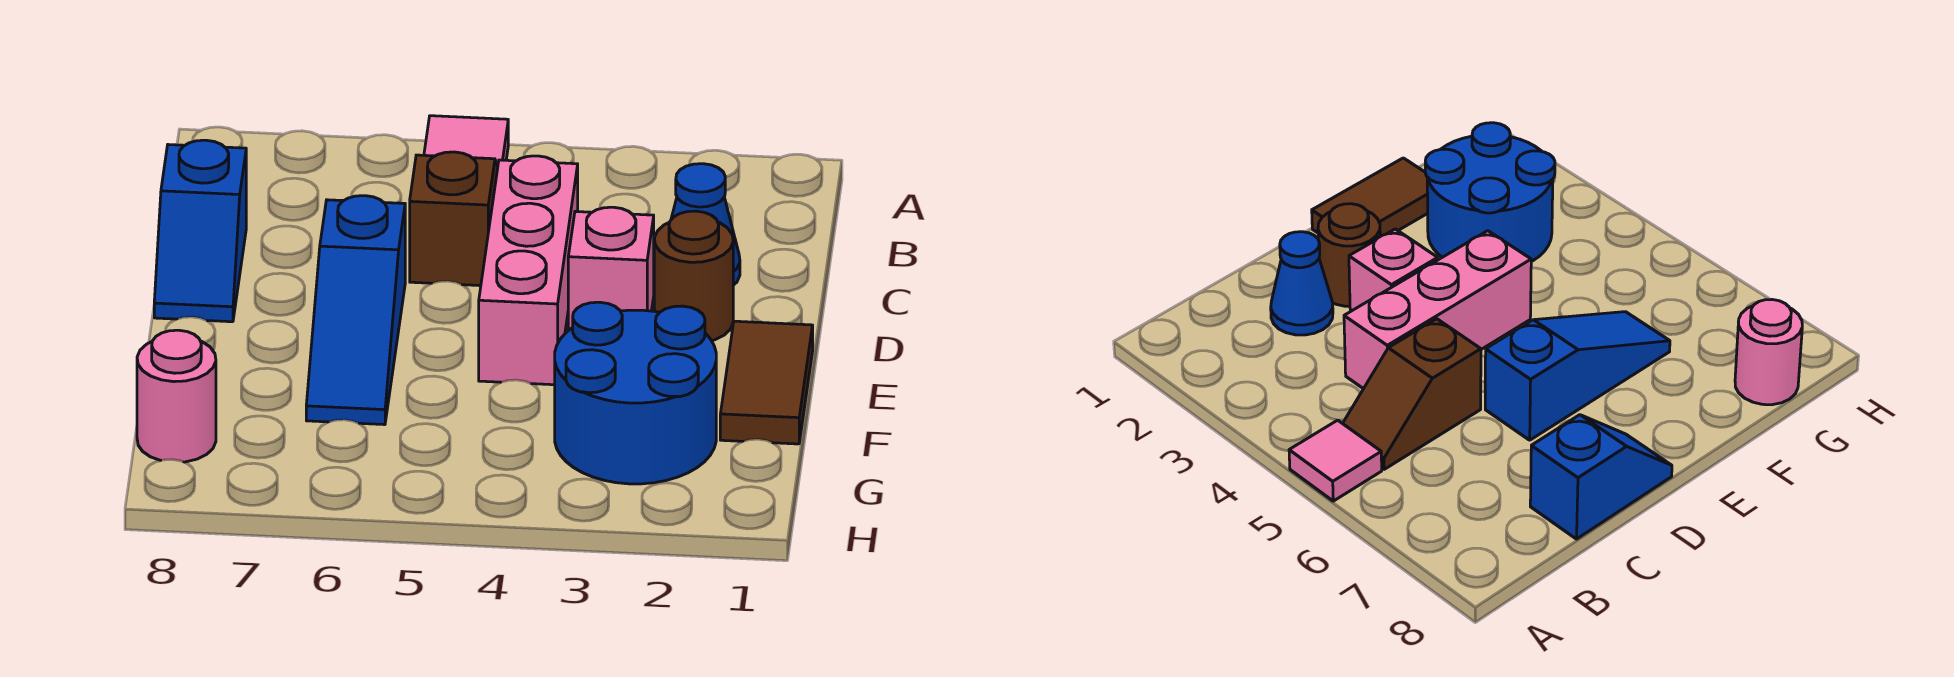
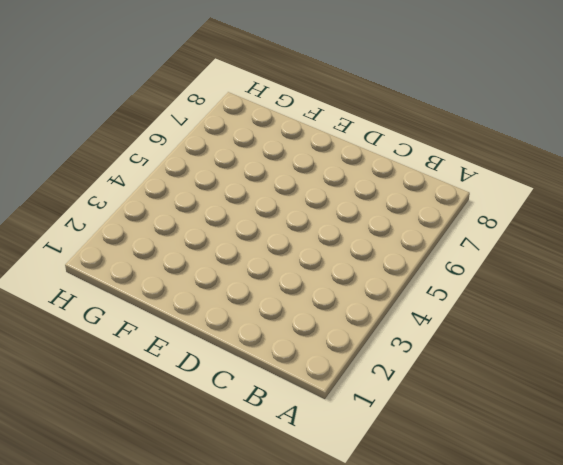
none -> pink 1x1 tile [424,116,508,166]
none -> brown 1x2 slope [410,152,498,286]

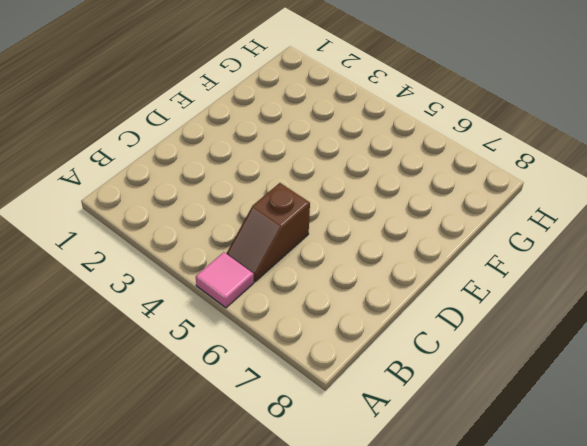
none -> blue 1x1 cone [671,164,740,285]
none -> pink 1x3 brick [479,156,578,385]

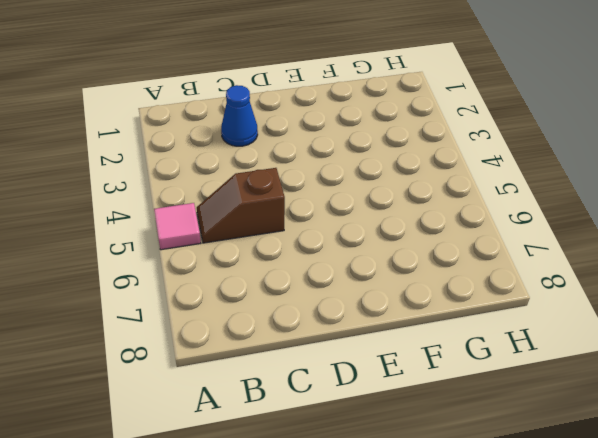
none -> pink 1x3 brick [479,156,578,385]
none -> blue 1x2 slope [154,140,246,322]

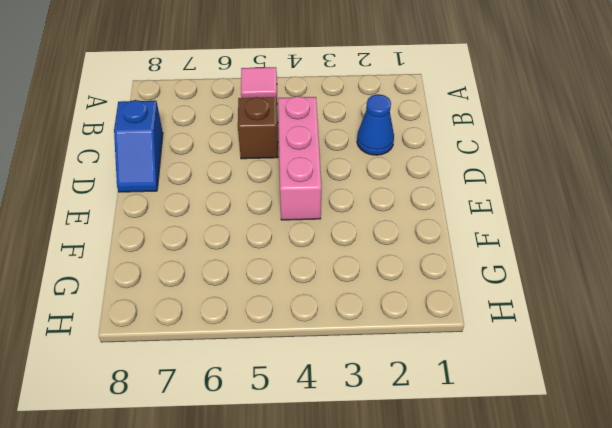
none -> brown 1x1 round brick [654,211,733,341]
none -> pink 1x1 brick [568,207,654,331]

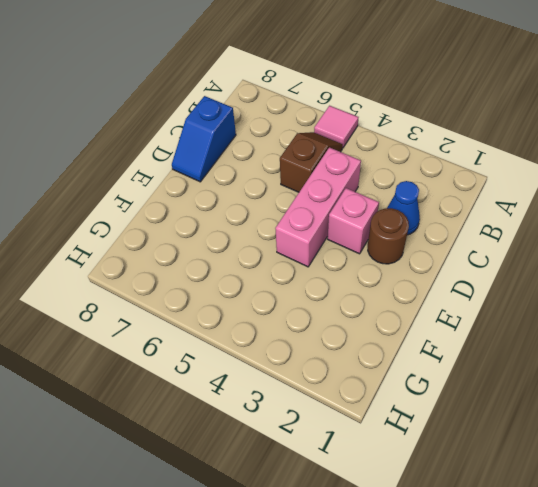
none -> blue 1x3 slope [306,196,405,425]
none -> brown 1x2 tile [720,321,813,444]

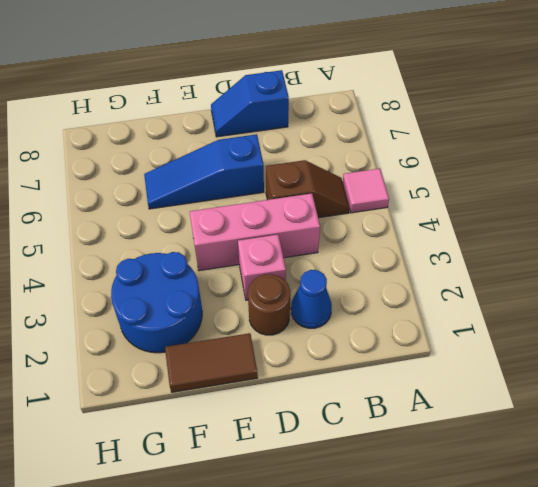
none -> pink 1x1 round brick [137,330,216,462]

